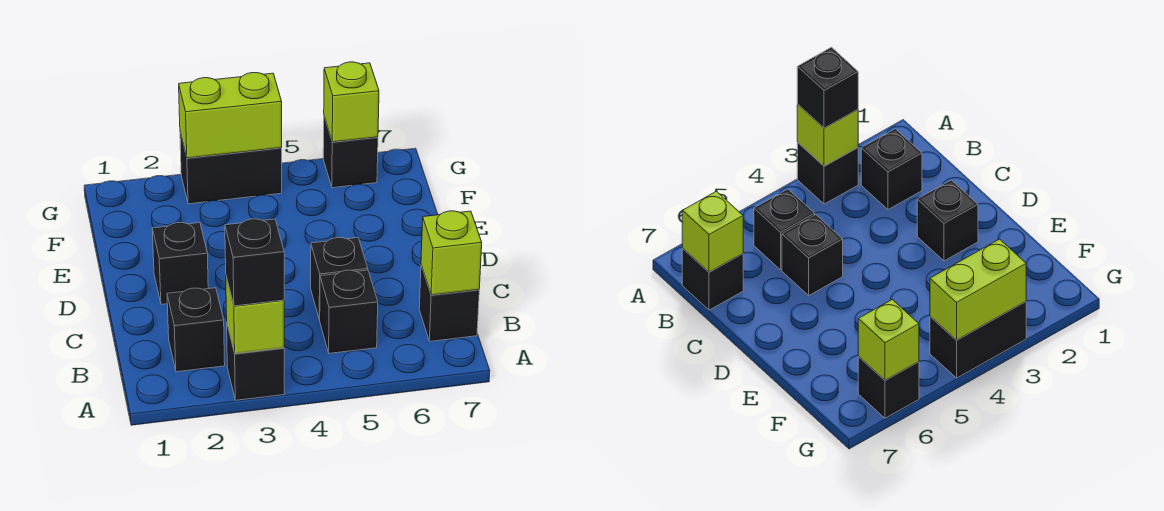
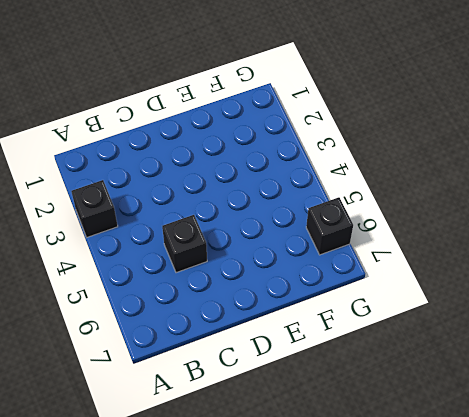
none -> black 1x1 brick [167,288,225,372]
none -> black 1x1 brick [320,270,378,353]
none -> black 1x1 brick [419,265,479,341]

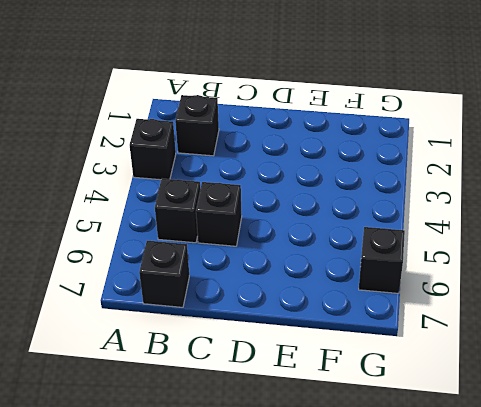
none -> black 1x1 brick [152,223,208,304]
none -> black 1x2 brick [180,132,282,204]
none -> lime 1x1 brick [226,277,284,354]

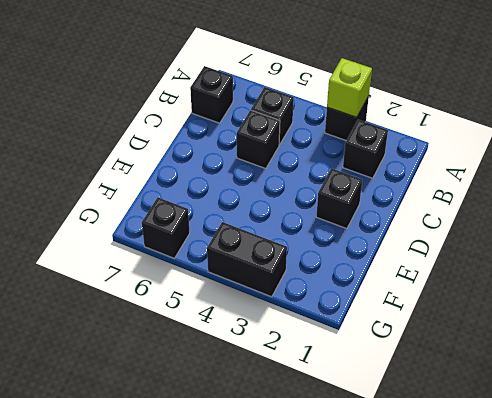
none -> lime 1x1 brick [421,211,482,295]
none -> lime 1x2 brick [179,73,282,158]
none -> lime 1x1 brick [324,62,379,142]

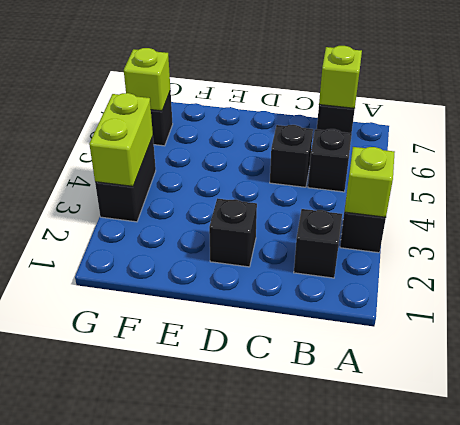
none -> black 1x1 brick [225,219,284,306]

